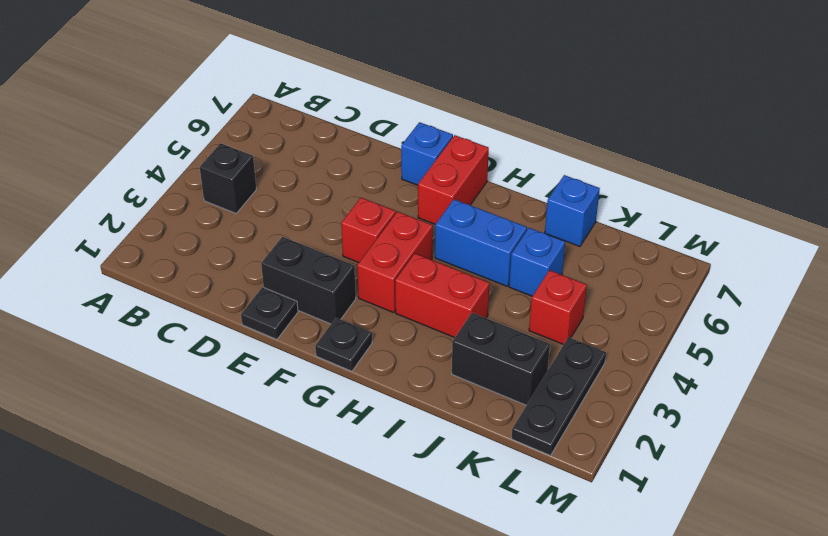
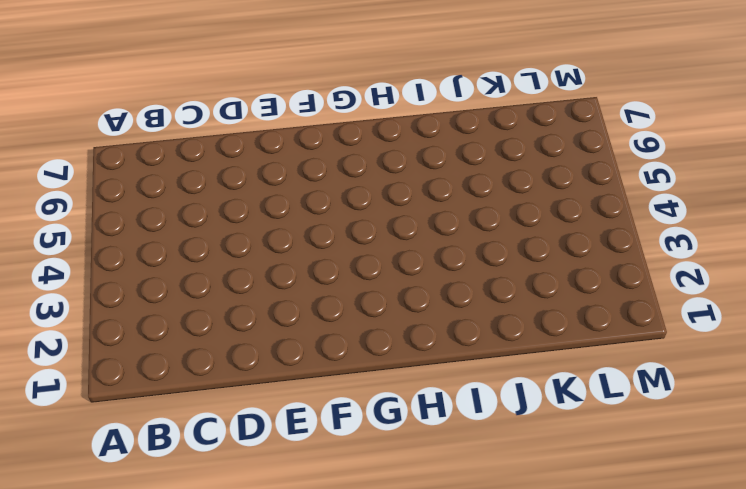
none -> black 1x1 brick [200,143,256,213]
none -> black 1x1 plate [241,287,298,340]
none -> black 1x2 brick [261,237,356,324]

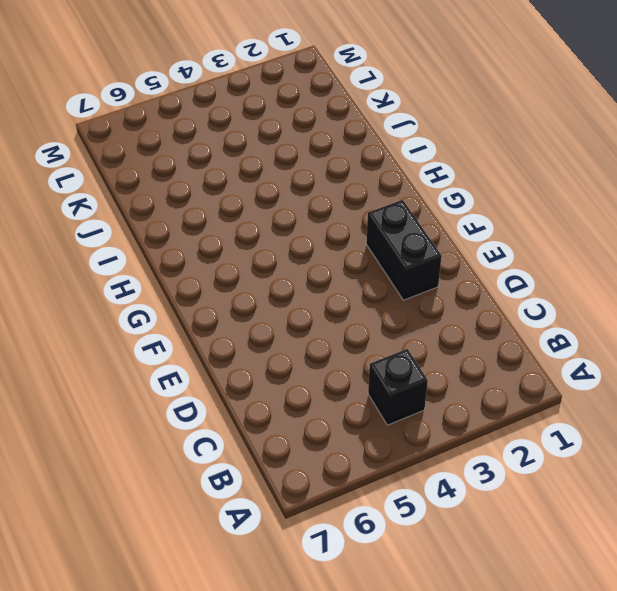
none -> black 1x1 plate [241,287,298,340]
none -> red 1x1 brick [341,198,396,263]
none -> blue 1x1 brick [401,122,453,185]

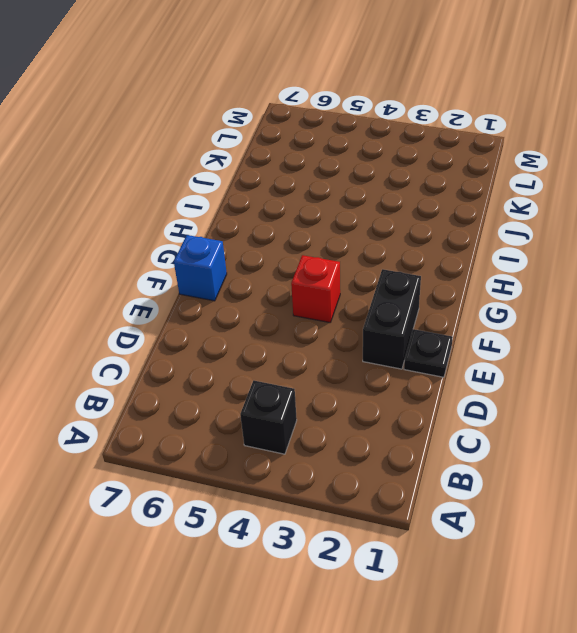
none -> black 1x1 plate [315,318,372,371]
none -> red 1x2 brick [357,212,433,313]
none -> red 1x2 brick [418,135,489,224]

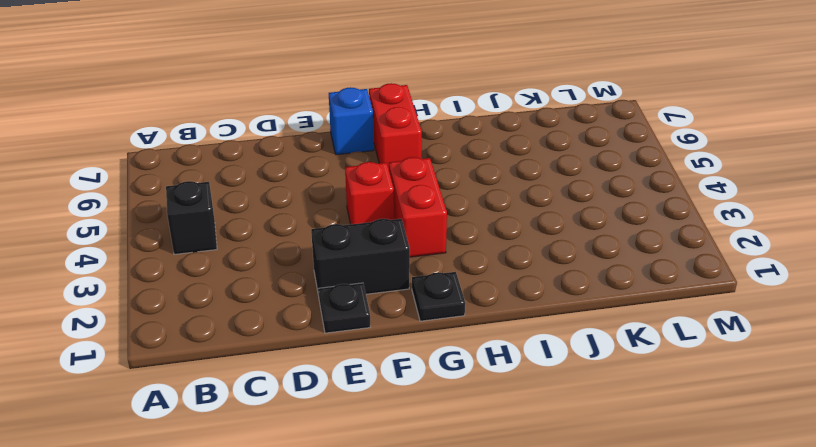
none -> red 1x2 brick [395,253,489,338]
none -> blue 1x2 brick [435,199,527,286]
none -> black 1x2 brick [452,313,550,405]

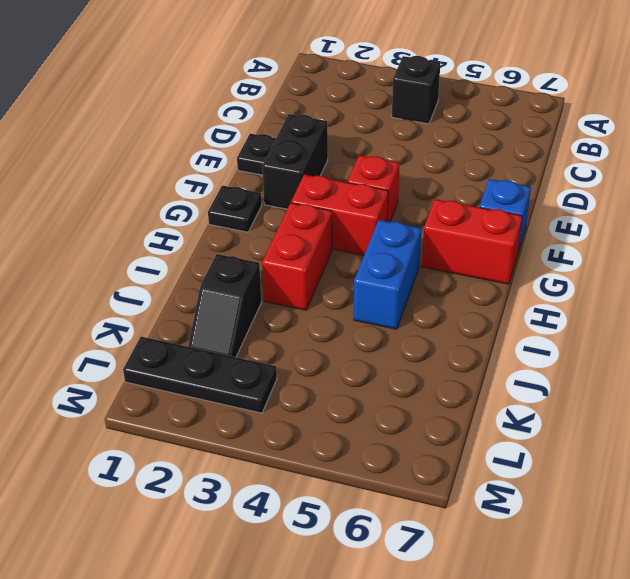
black 1x2 slope [188,254,261,357] -> black 1x2 brick [452,313,550,405]
none -> blue 1x1 brick [509,228,565,296]
none -> blue 1x1 brick [545,175,600,247]
none -> red 1x1 brick [529,270,587,345]

